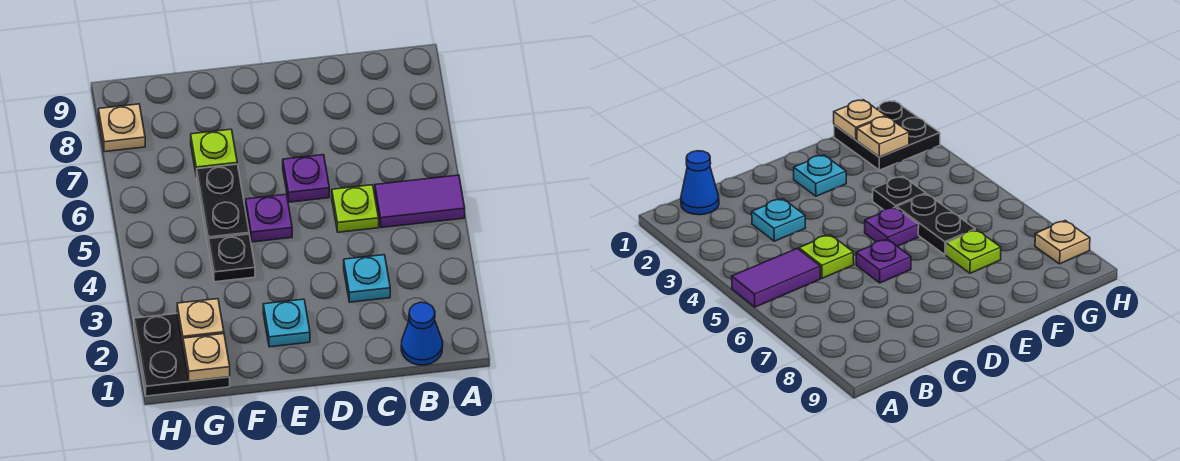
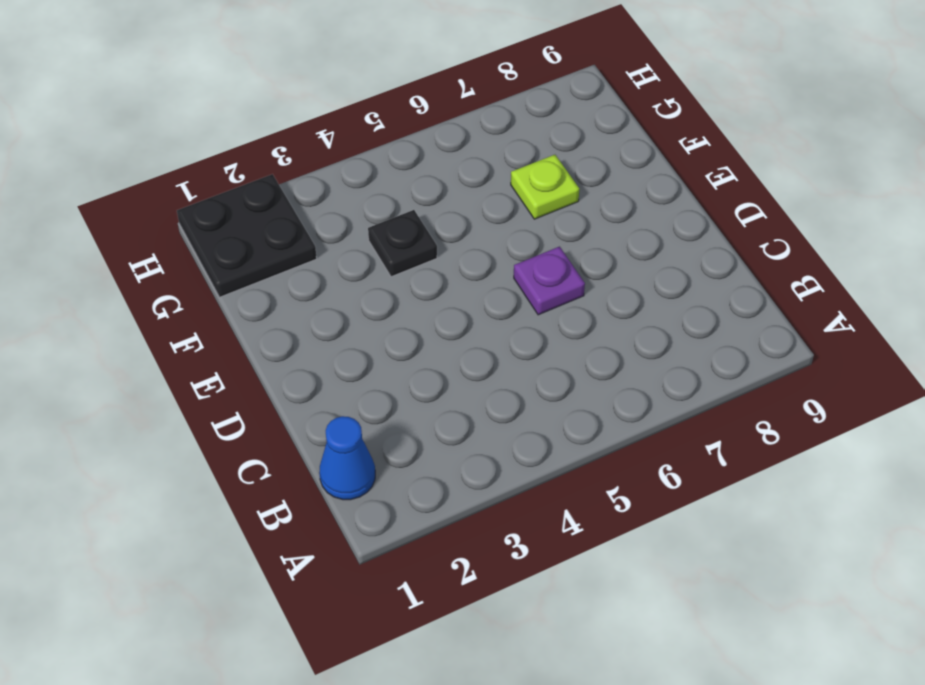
none -> purple 1x2 tile [375,175,465,228]
none -> cyan 1x1 plate [344,255,390,302]
none -> lime 1x1 plate [332,185,379,232]

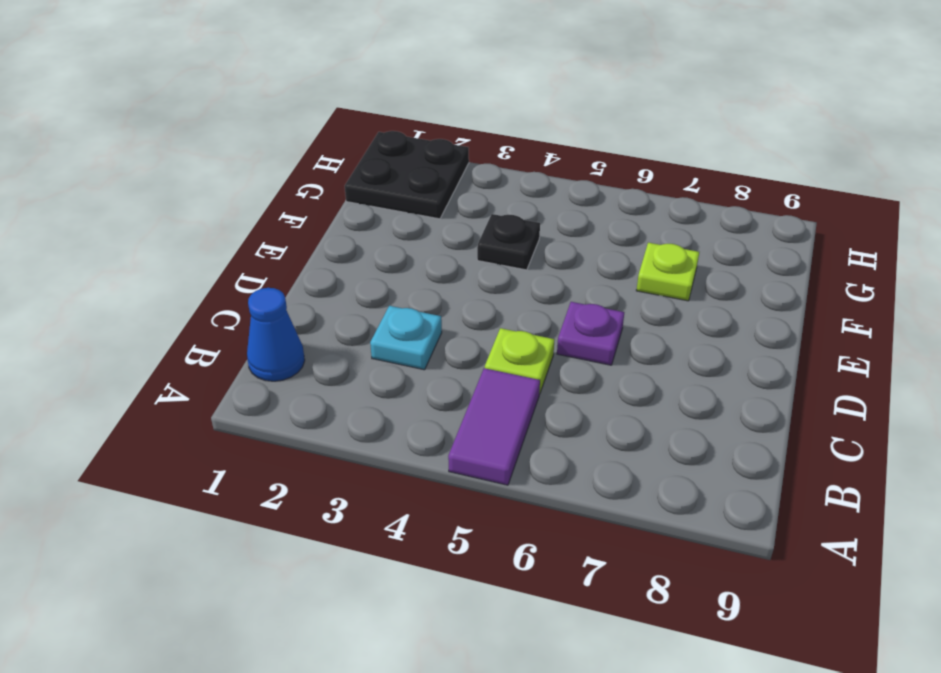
none -> cyan 1x1 plate [263,299,310,347]
none -> purple 1x1 plate [246,194,292,242]
none -> black 1x2 plate [197,164,249,243]

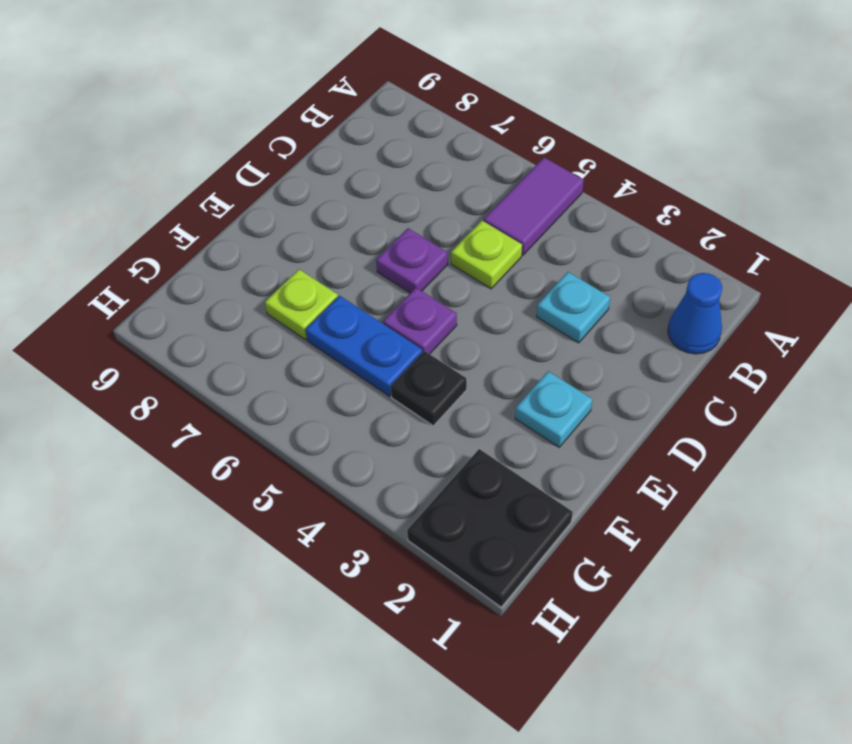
blue 1x2 plate [305,296,422,396] -> black 1x2 plate [197,164,249,243]
none -> tan 1x1 plate [98,104,145,152]
none -> tan 1x1 plate [183,334,230,381]
none -> tan 1x1 plate [177,299,224,344]

